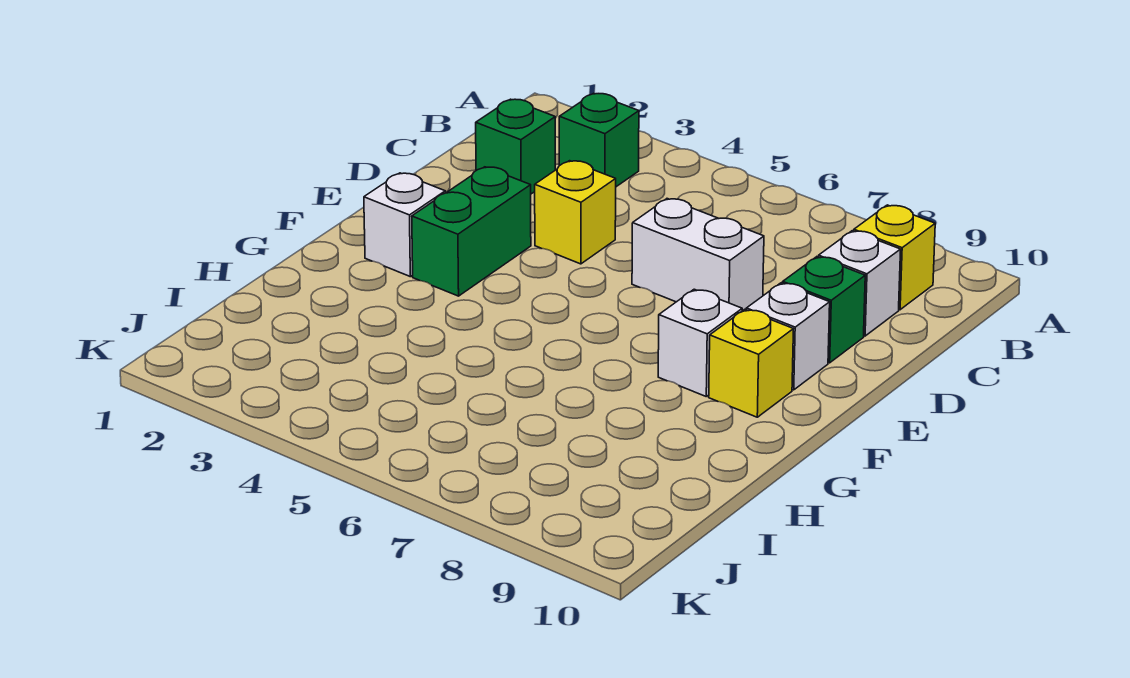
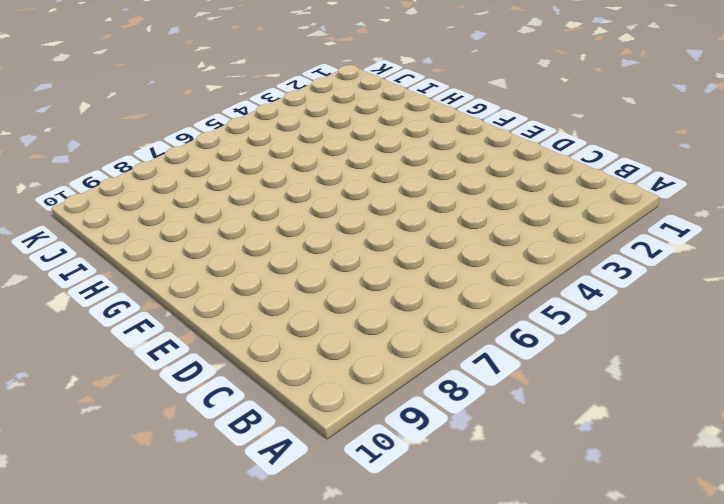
none -> green 1x1 brick [559,93,639,187]
none -> yellow 1x1 brick [854,205,935,310]
none -> green 1x1 brick [476,99,555,194]

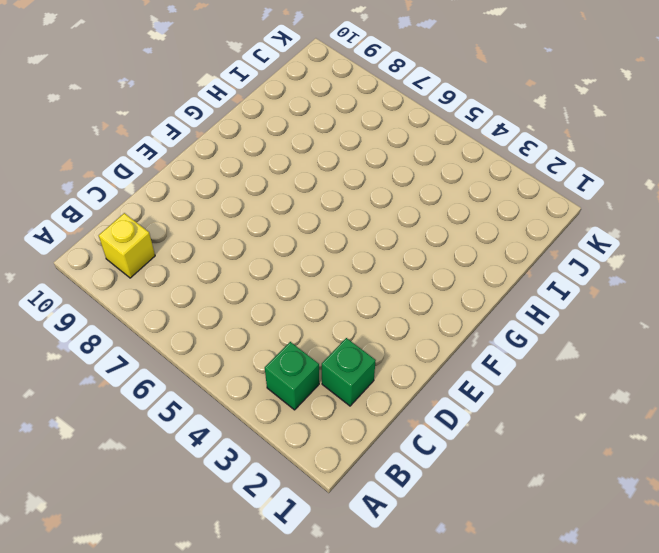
none -> white 1x1 brick [819,231,901,336]
none -> yellow 1x1 brick [535,161,616,264]
none -> white 1x2 brick [632,199,764,311]

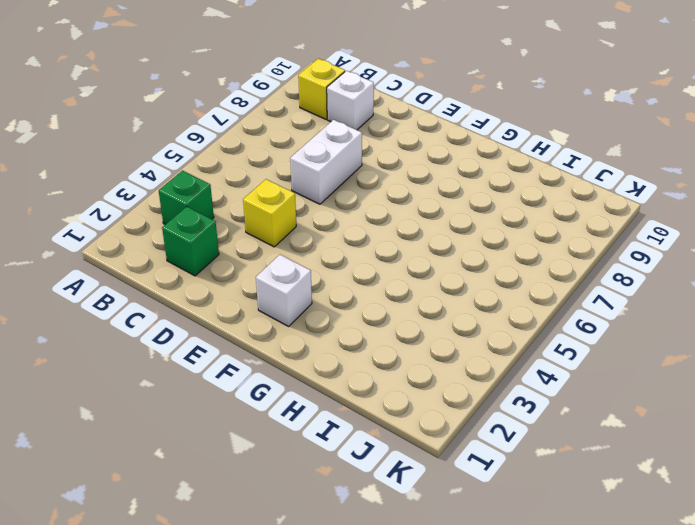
none -> green 1x1 brick [783,257,865,363]
none -> green 1x2 brick [412,167,531,296]
none -> white 1x1 brick [746,283,830,390]

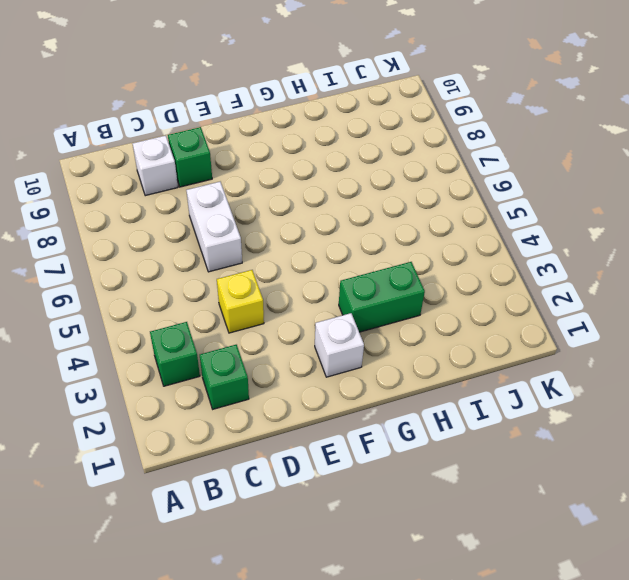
green 1x2 brick [339,262,425,332] -> green 1x2 brick moved to [412,167,531,296]
none -> yellow 1x1 brick [854,205,935,310]
none -> white 1x1 brick [746,283,830,390]
none -> white 1x1 brick [658,289,742,396]

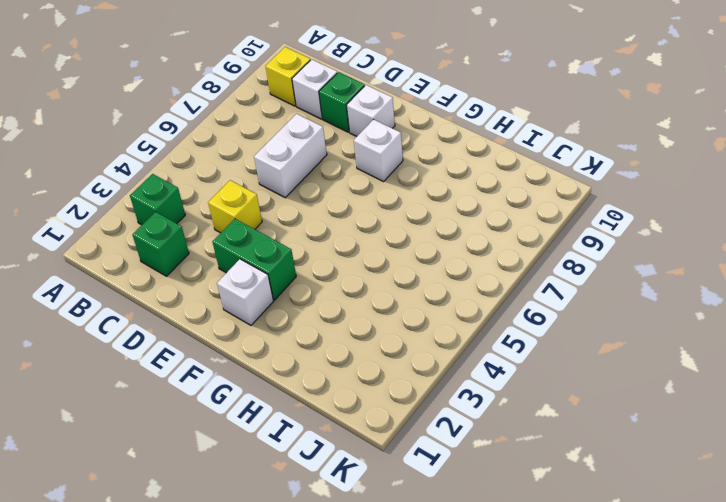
none -> yellow 1x1 brick [709,309,793,417]

